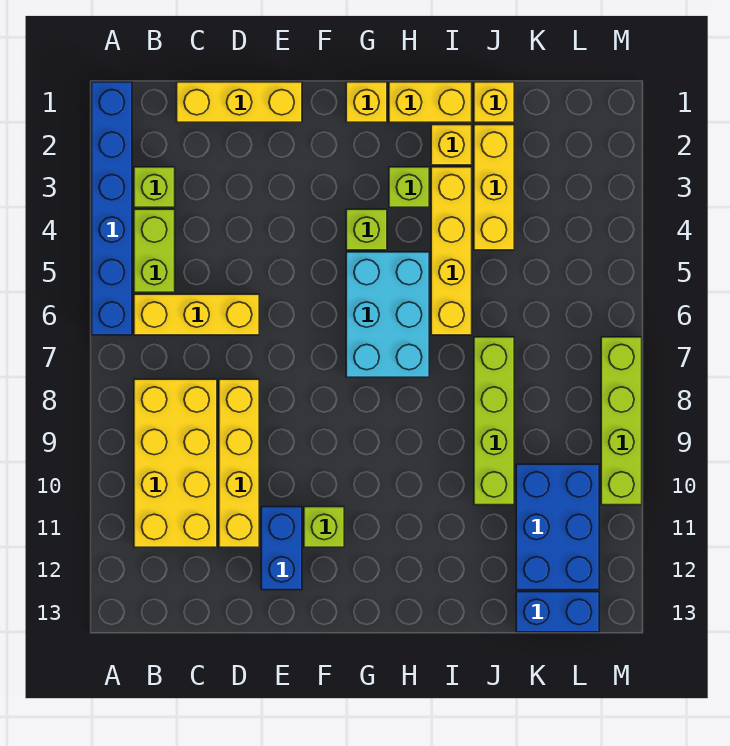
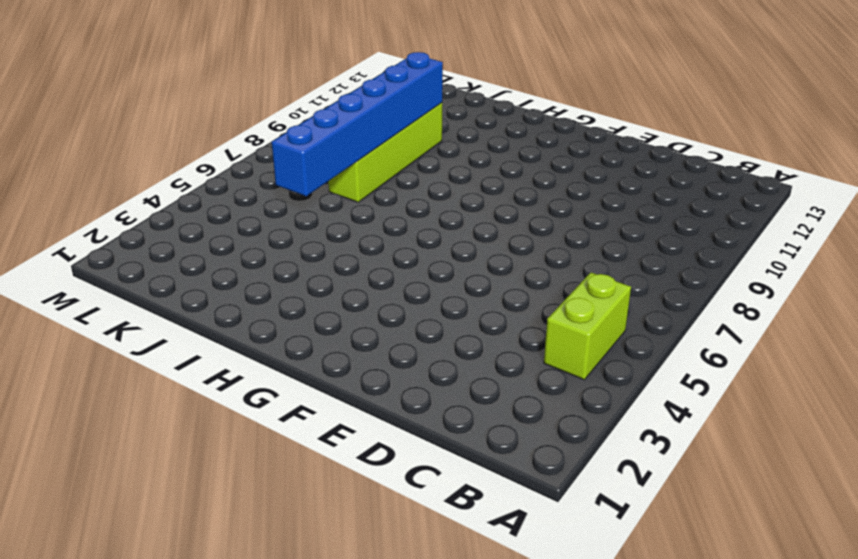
blue 1x6 brick [272,52,443,196] -> blue 1x6 brick moved to [92,82,132,335]
none -> lime 1x1 brick [134,167,175,207]
none -> yellow 1x3 brick [134,294,259,335]
none -> yellow 2x4 brick [134,379,217,547]

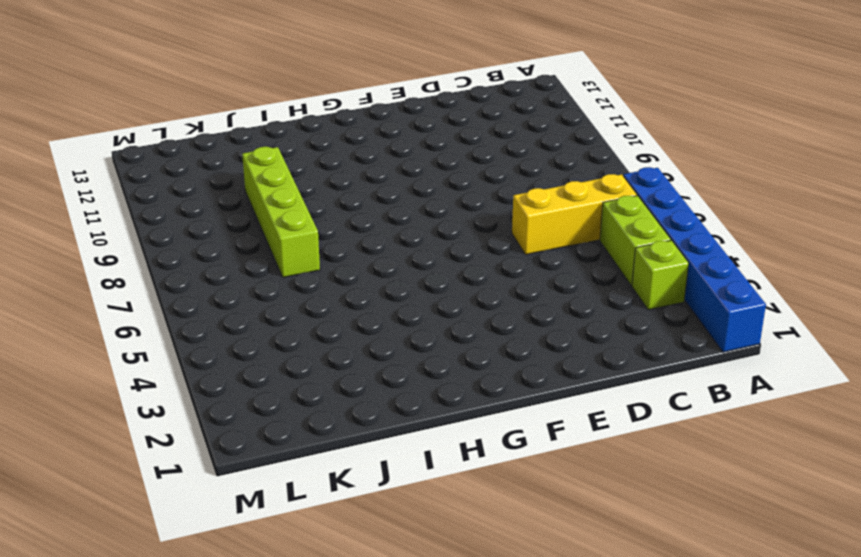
none -> yellow 2x4 brick [134,379,217,547]
none -> yellow 1x3 brick [177,82,302,122]
none -> yellow 1x4 brick [219,379,259,547]

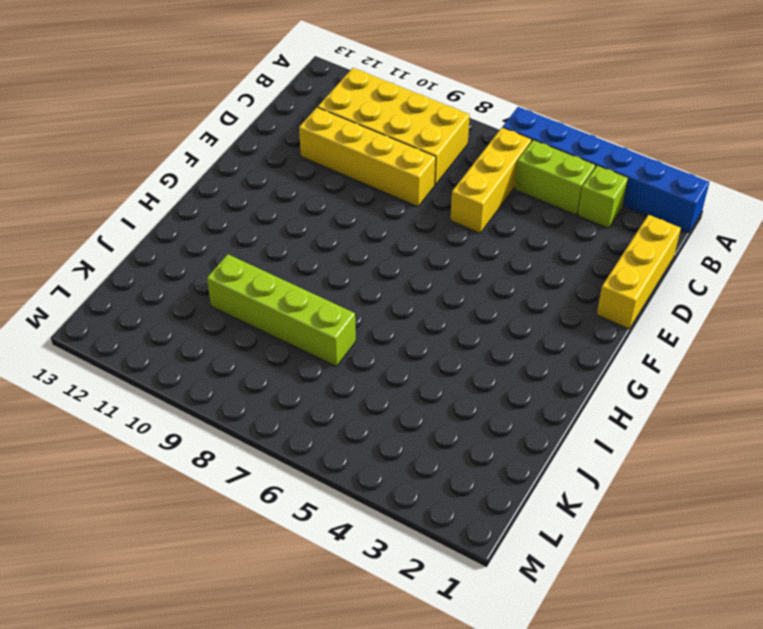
none -> blue 1x2 brick [261,507,302,590]
none -> lime 1x1 brick [304,507,344,547]
none -> yellow 1x1 brick [346,82,387,122]

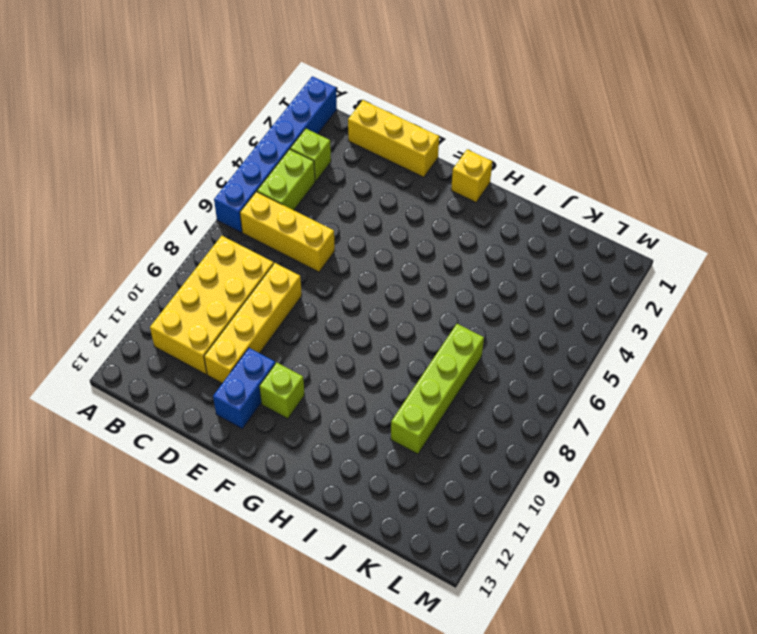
none -> lime 1x1 brick [346,209,387,250]
none -> cyan 2x3 brick [346,252,429,377]
none -> yellow 1x2 brick [389,82,472,122]

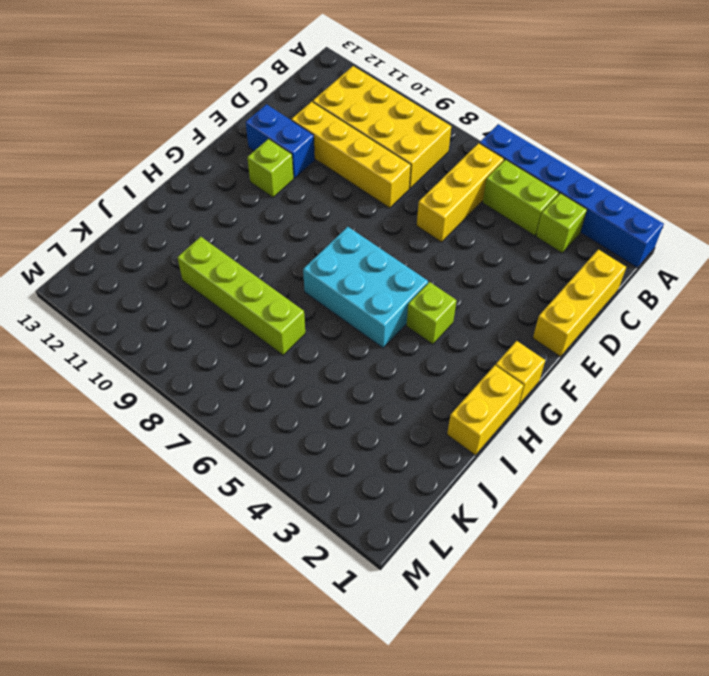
none -> lime 1x1 brick [389,167,429,207]
none -> yellow 1x1 brick [431,125,472,165]
none -> yellow 1x4 brick [431,167,472,335]

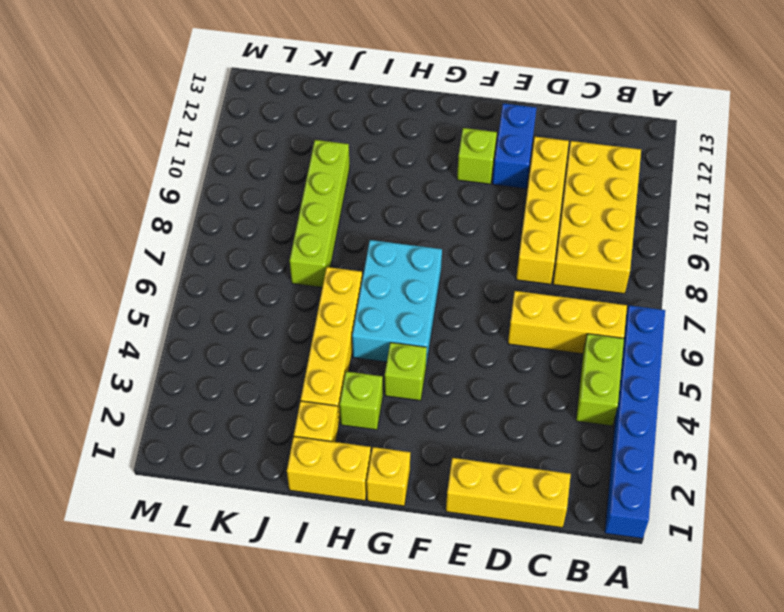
none -> lime 1x1 brick [134,167,175,207]
none -> yellow 1x1 brick [474,82,514,122]
none -> yellow 1x3 brick [474,125,514,250]

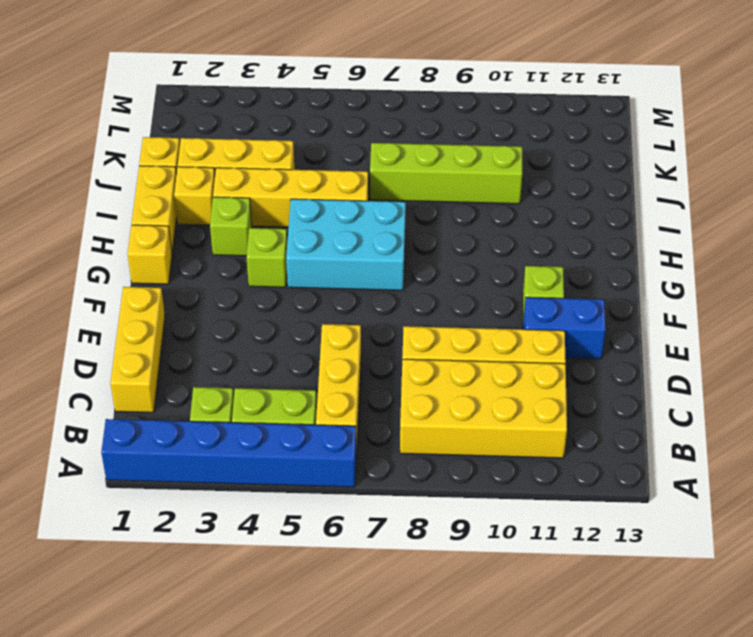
none -> blue 2x3 brick [516,464,599,590]
none -> blue 1x2 brick [516,592,599,632]
none -> lime 1x4 brick [601,337,642,505]

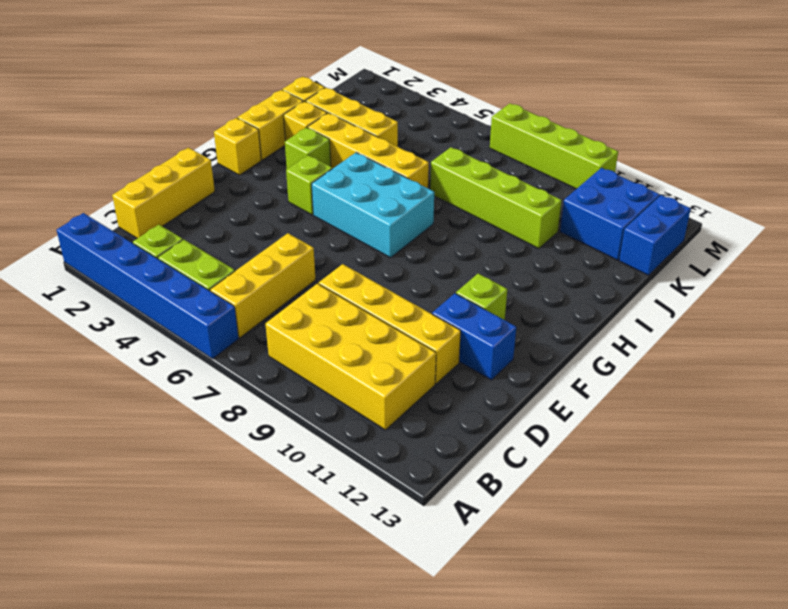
blue 2x2 brick [560,168,660,260] -> blue 2x3 brick [516,464,599,590]

